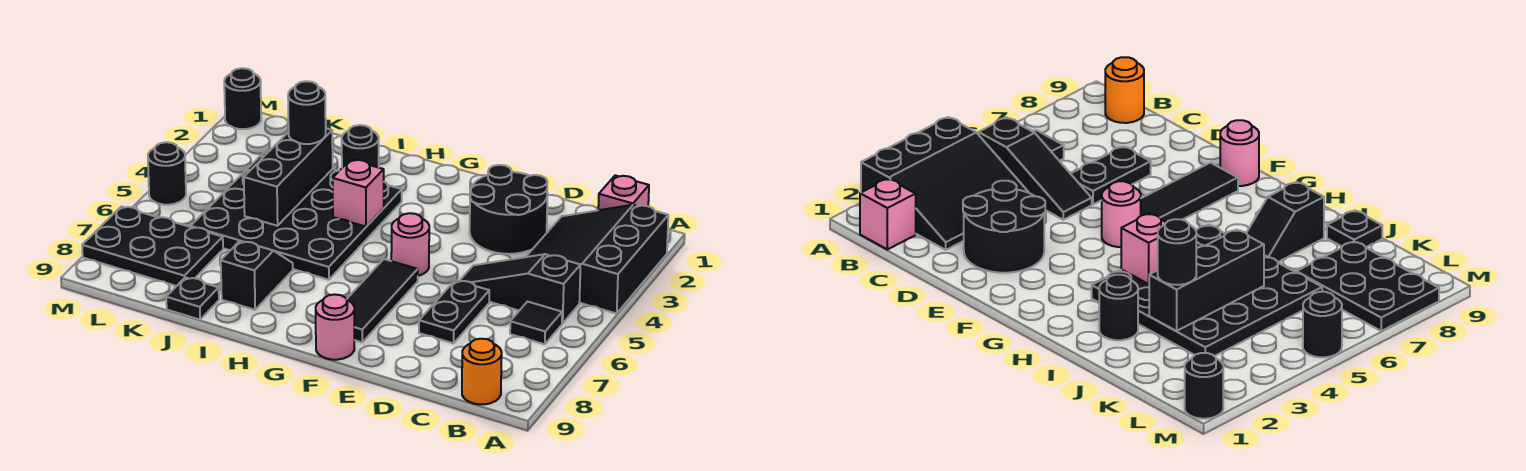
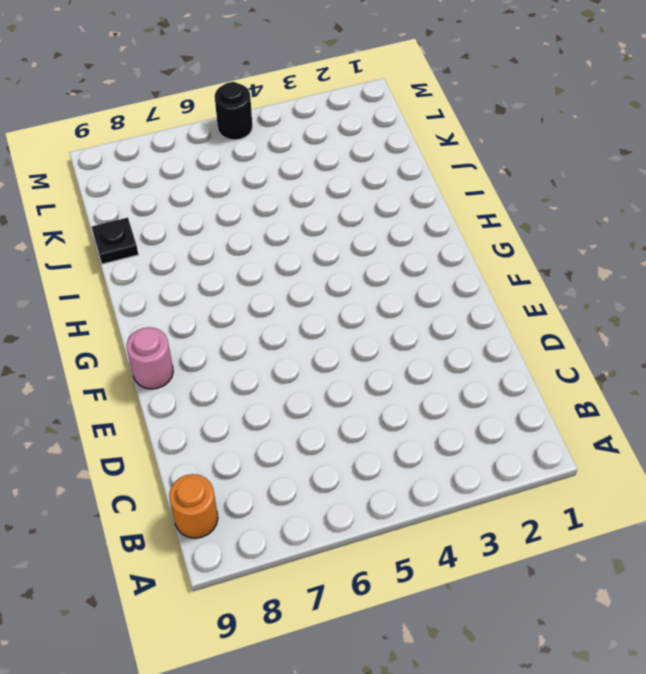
none -> black 3x3 slope [526,205,668,314]
none -> pink 1x1 brick [598,175,649,210]
none -> black 1x3 slope [460,254,581,323]

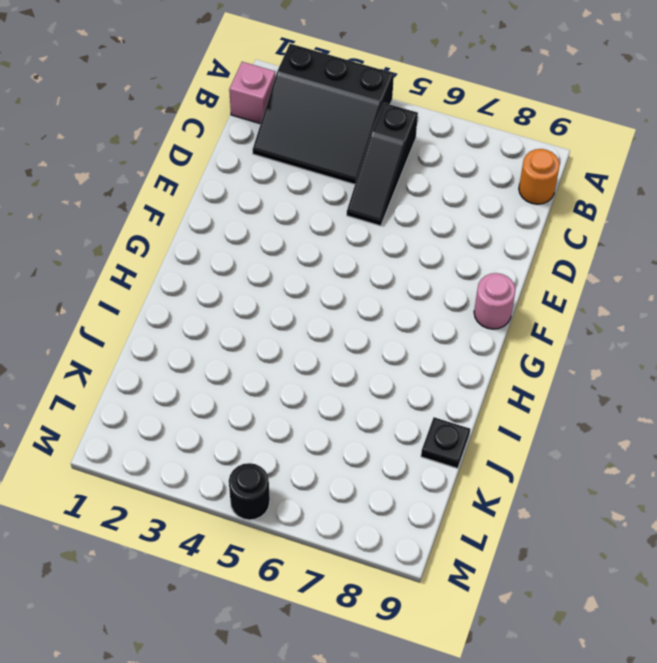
none -> black 1x1 tile [510,302,562,344]
none -> black 2x2 round brick [470,165,548,254]
none -> black 1x2 plate [419,280,489,343]

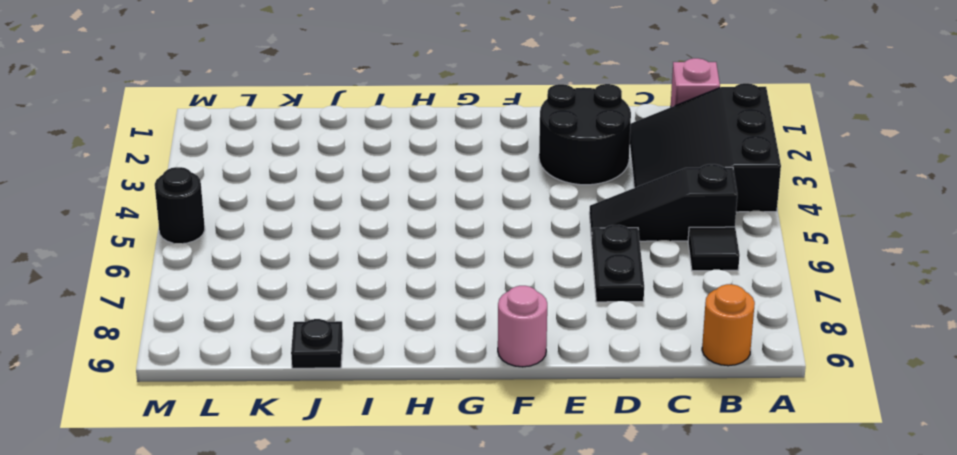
none -> pink 1x1 round brick [391,213,429,276]
none -> black 1x3 tile [347,259,418,342]
none -> black 4x4 plate [191,150,402,280]

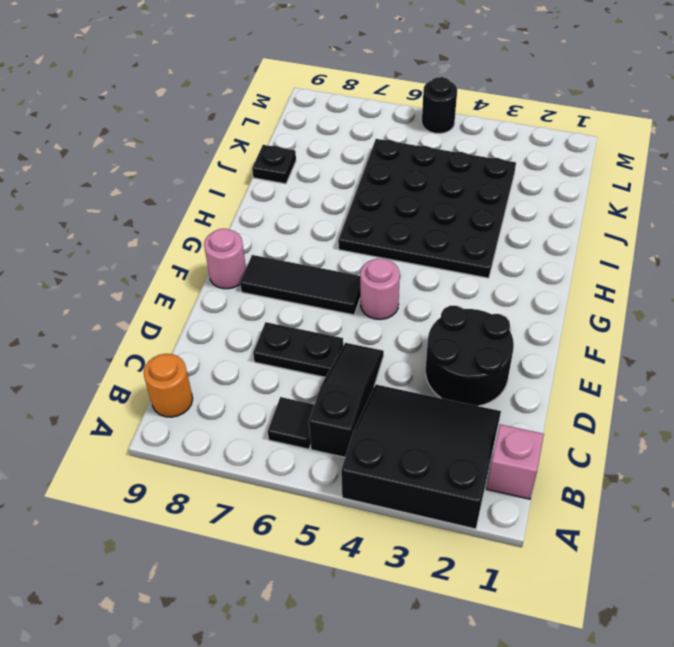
none -> black 1x1 round brick [342,125,379,168]
none -> black 1x2 slope [221,241,293,310]
none -> black 2x3 plate [82,206,223,286]

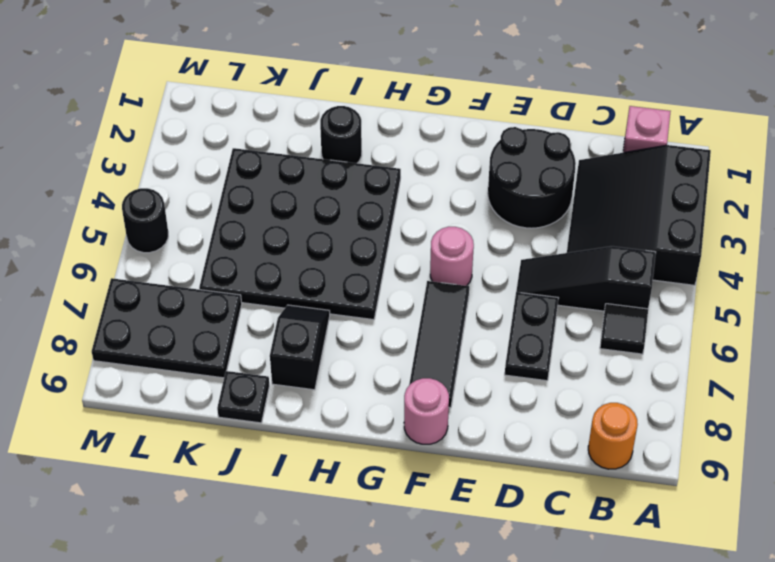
none -> black 1x1 round brick [224,68,261,129]
none -> pink 1x1 brick [333,160,384,227]
none -> black 1x3 brick [244,128,333,226]

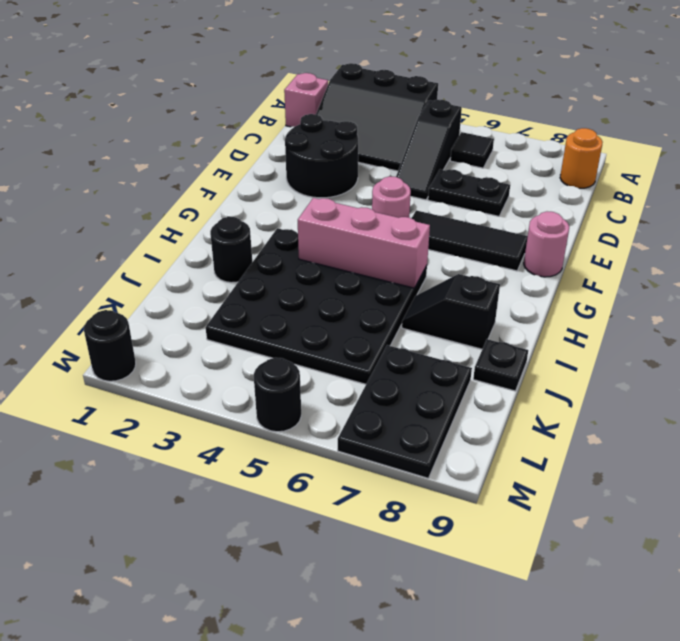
pink 1x3 brick [298,198,430,288] -> pink 1x1 brick [333,160,384,227]
none -> black 1x3 brick [244,128,333,226]
none -> black 1x1 round brick [288,81,326,144]

